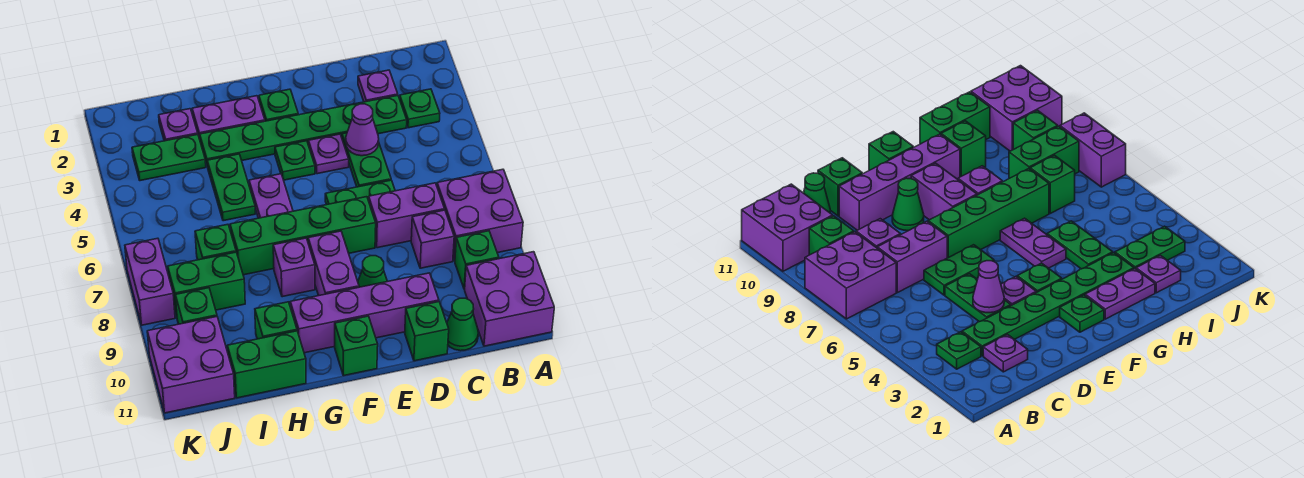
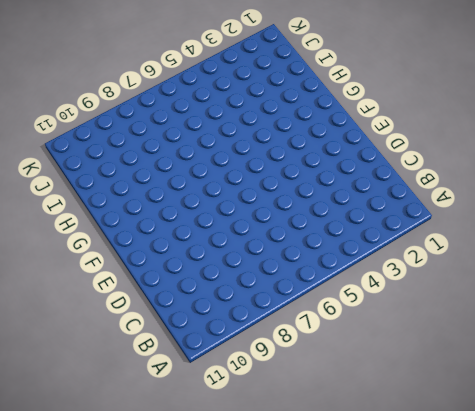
none -> purple 2x2 brick [437,169,523,261]
none -> purple 2x2 brick [465,252,554,346]
none -> green 1x1 plate [400,89,440,128]
none -> green 1x1 brick [455,231,499,289]

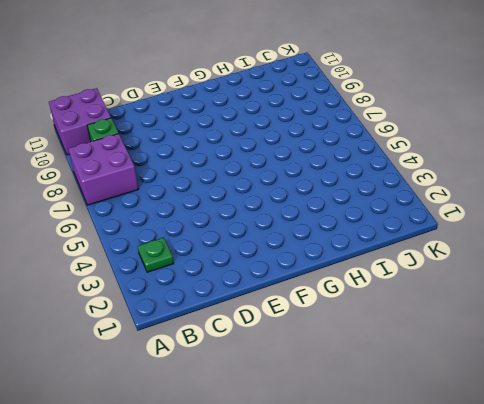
none -> purple 1x1 plate [358,70,398,102]
none -> green 1x6 plate [200,95,407,167]
none -> purple 1x2 brick [369,183,445,248]
none -> purple 1x1 brick [411,210,454,268]

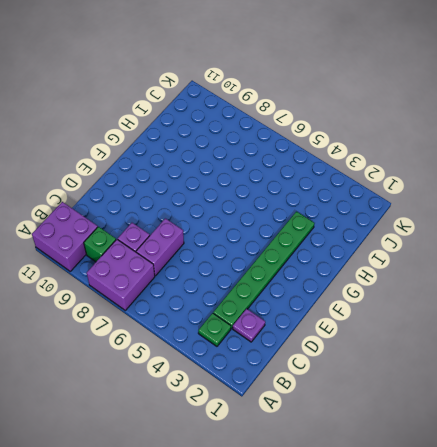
none -> green 1x1 cone [447,298,478,351]
none -> green 1x2 plate [342,133,391,187]
none -> green 1x2 plate [325,180,395,205]
none -> purple 1x4 brick [290,273,439,353]

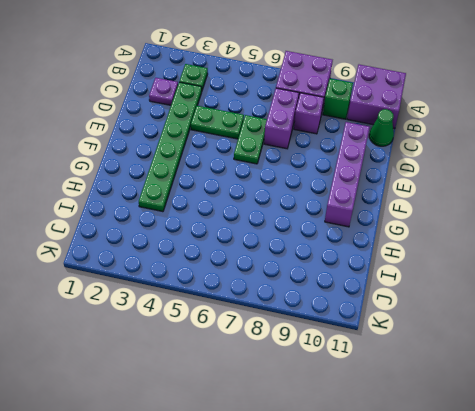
none -> green 1x1 brick [405,302,449,361]
none -> purple 1x1 plate [309,134,349,174]
none -> green 1x4 brick [230,197,376,275]
none -> green 1x1 cone [358,256,387,287]

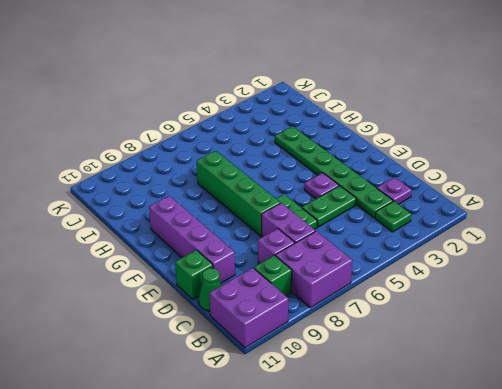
none -> green 1x1 cone [358,256,387,287]
none -> green 1x1 plate [259,89,298,121]
none -> green 1x1 plate [275,141,315,180]
none -> purple 1x2 brick [308,231,359,296]

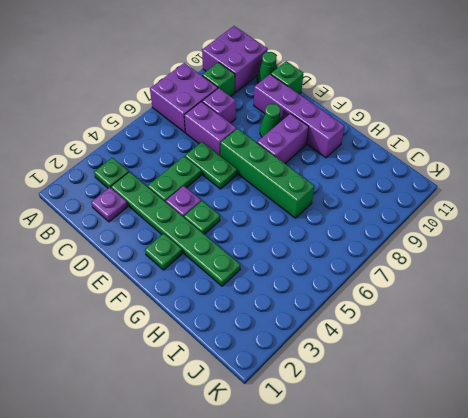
none -> green 1x1 brick [335,316,378,376]
none -> purple 1x2 plate [192,96,265,139]
none -> purple 1x2 plate [249,174,293,218]
none -> purple 1x1 brick [273,238,315,297]

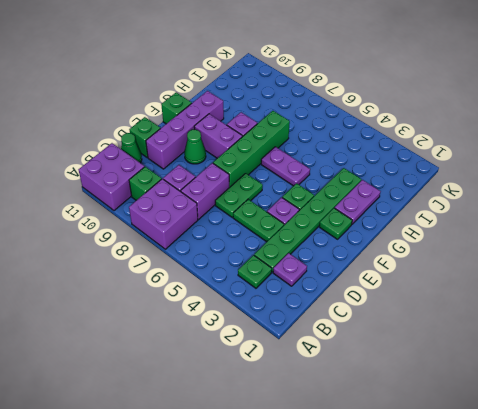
none -> green 1x2 plate [207,154,255,221]
none -> green 1x1 brick [255,302,297,339]
none -> green 1x2 brick [227,331,306,398]
none -> purple 1x1 plate [159,109,198,141]

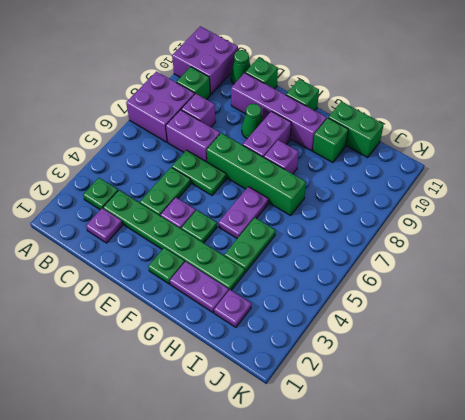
none -> green 1x2 plate [132,134,206,181]
none -> green 1x1 brick [195,224,236,260]
none -> green 1x2 brick [168,252,245,317]
none -> green 1x1 brick [175,288,217,324]

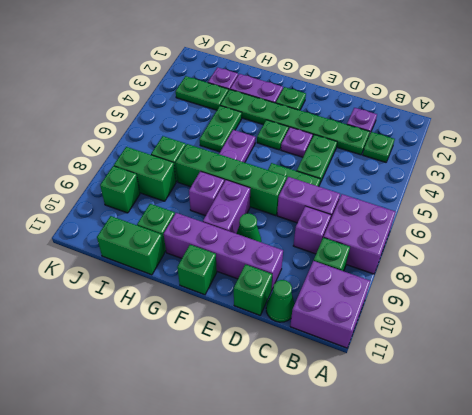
none -> purple 2x2 brick [147,317,235,413]
none -> purple 1x2 brick [125,238,175,325]
none -> purple 1x1 cone [346,104,379,156]

